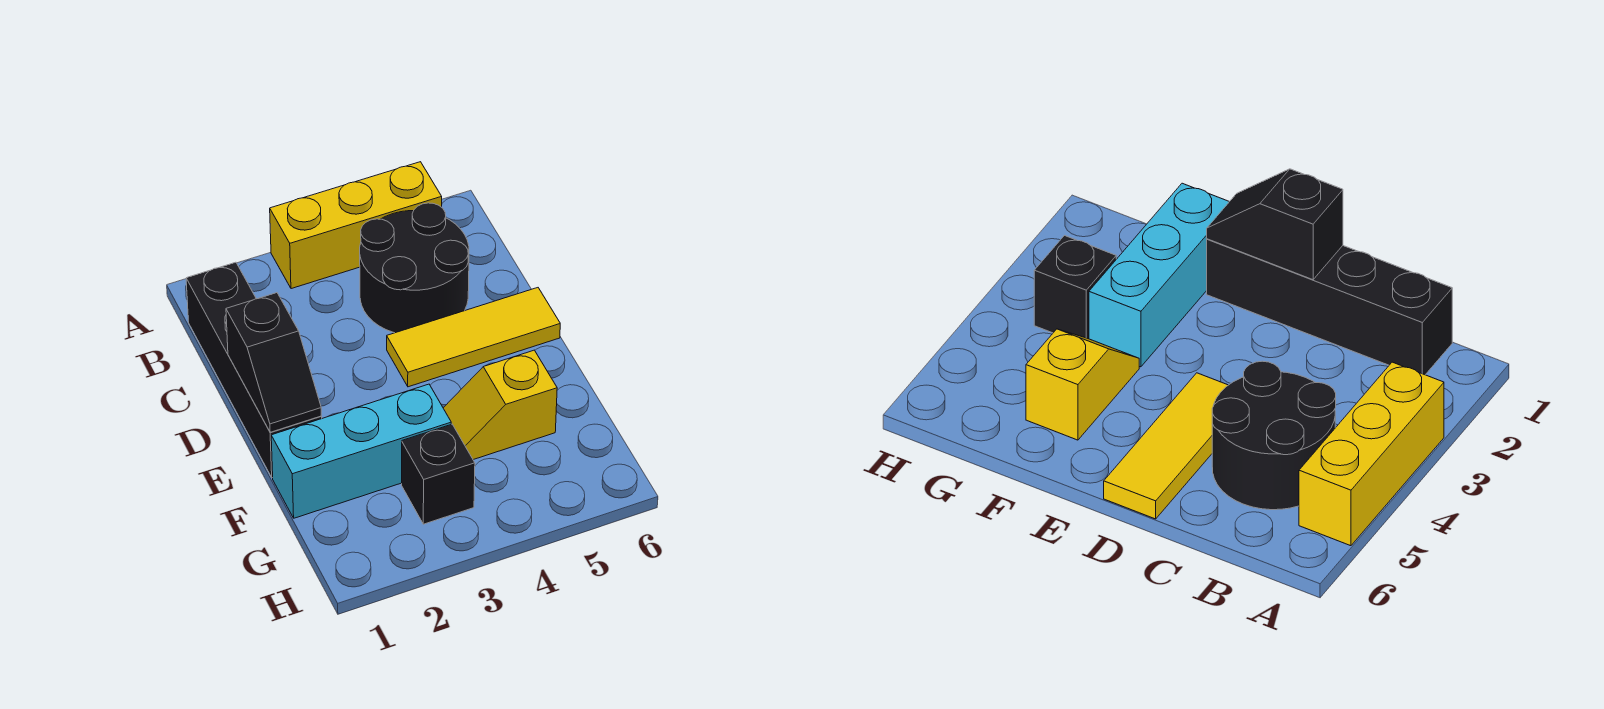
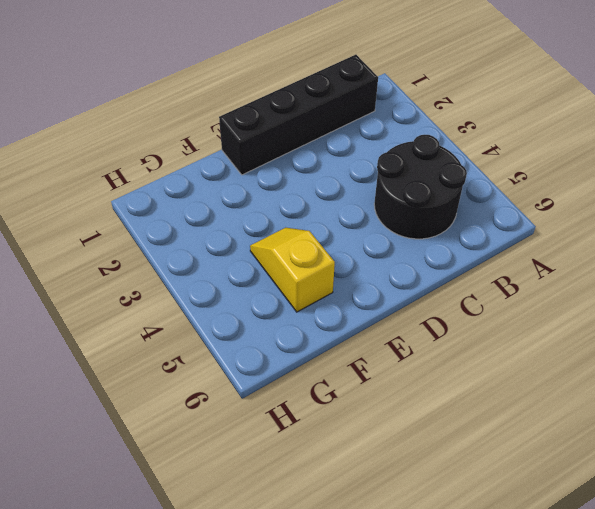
none -> yellow 1x3 brick [270,162,442,289]
none -> yellow 1x3 tile [387,288,560,387]

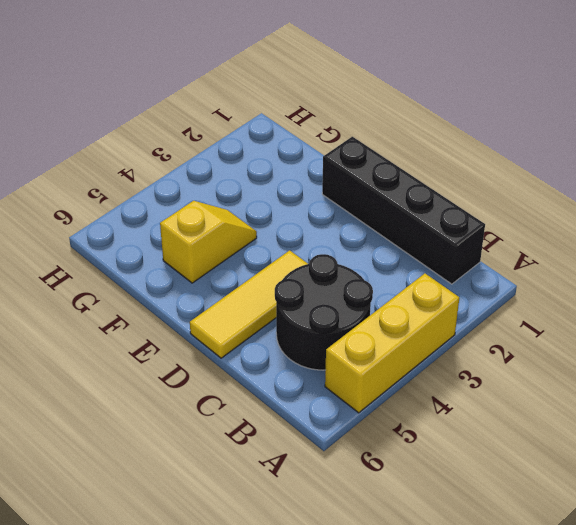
none -> cyan 1x3 brick [271,384,451,518]
none -> black 1x1 brick [402,424,475,524]

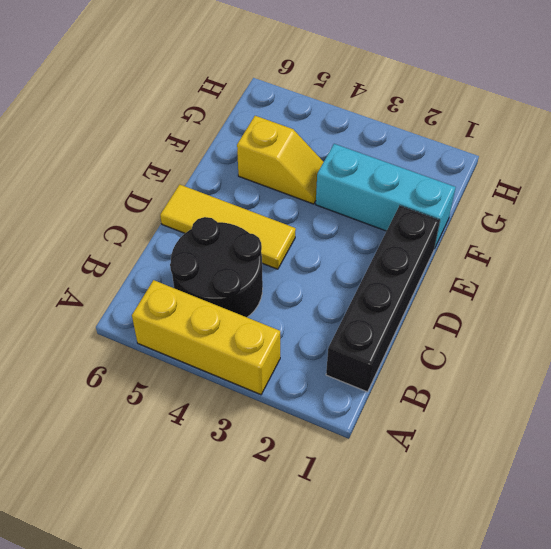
none -> black 1x1 brick [402,424,475,524]
none -> black 1x2 slope [226,293,321,432]

